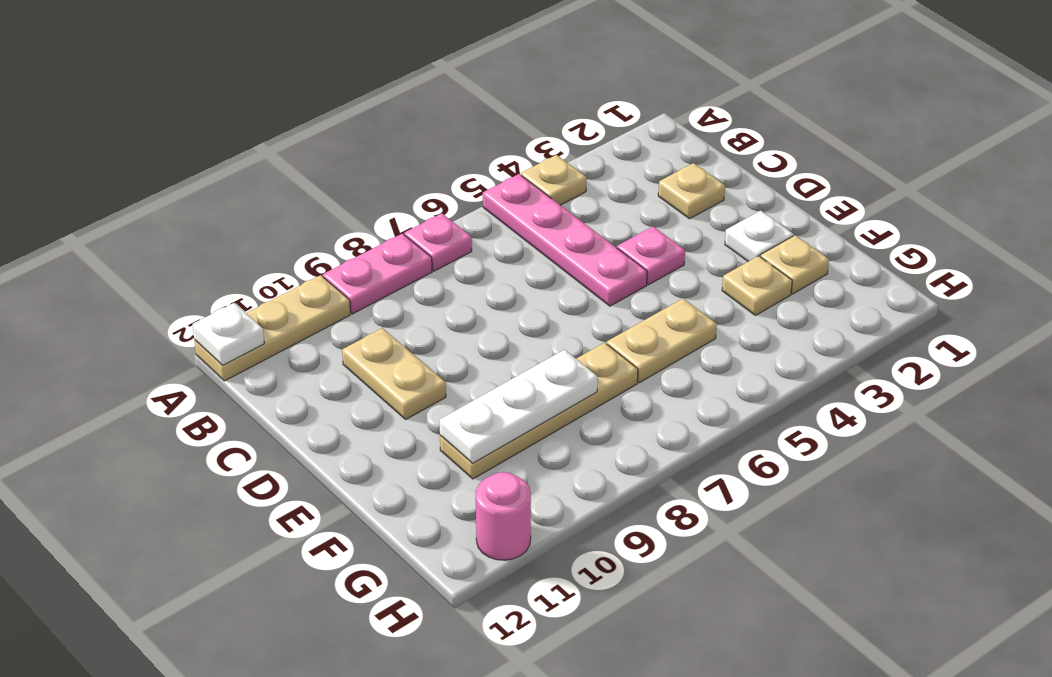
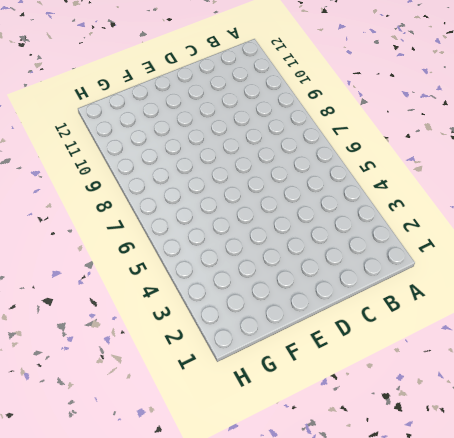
none -> tan 1x1 plate [521,155,586,205]
none -> pink 1x4 plate [483,174,647,306]
none -> pink 1x1 plate [404,213,472,271]

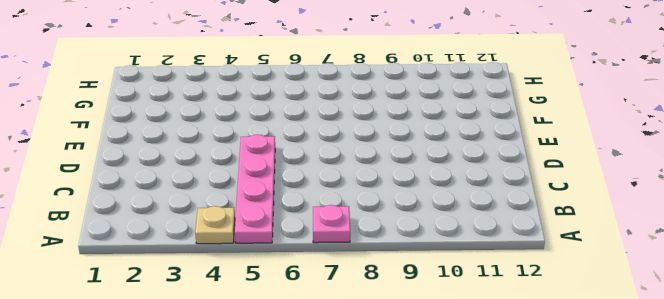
none -> pink 1x2 plate [323,234,432,314]
none -> tan 1x3 plate [194,275,351,381]
none -> tan 1x1 plate [658,163,725,219]

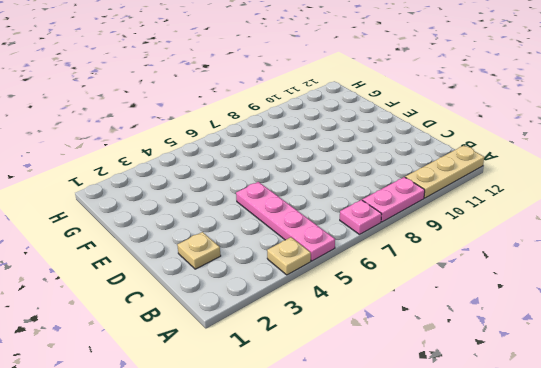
none -> tan 1x2 plate [342,328,446,419]
none -> pink 1x1 plate [617,227,685,285]
none -> white 1x1 plate [725,211,794,262]

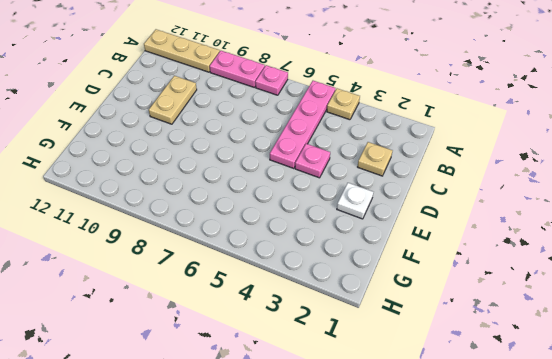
none -> tan 1x1 plate [760,235,829,294]
none -> tan 1x1 plate [722,256,792,315]
none -> tan 1x2 plate [607,298,717,383]

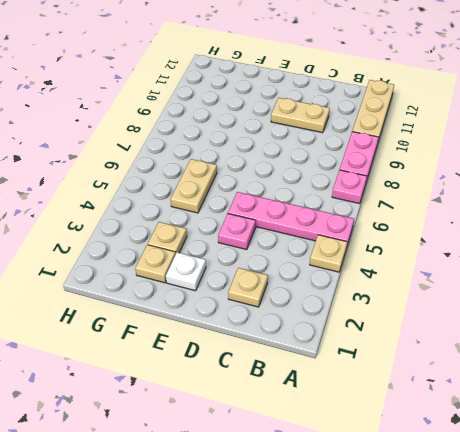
none -> tan 1x4 plate [440,343,638,479]
none -> pink 1x1 round brick [476,472,531,560]
none -> white 1x1 plate [192,303,264,365]

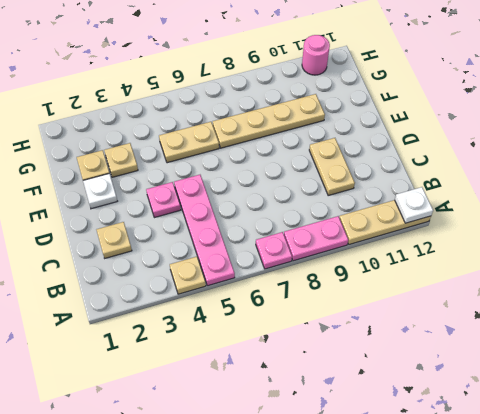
none -> white 1x3 plate [439,350,598,463]

